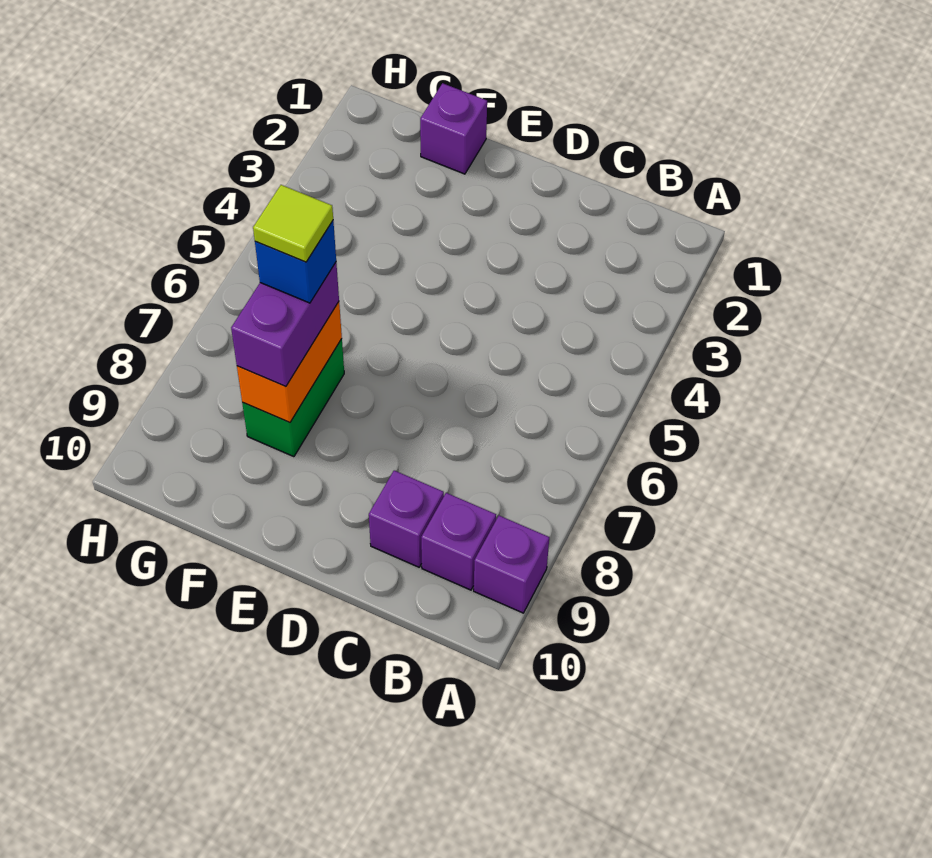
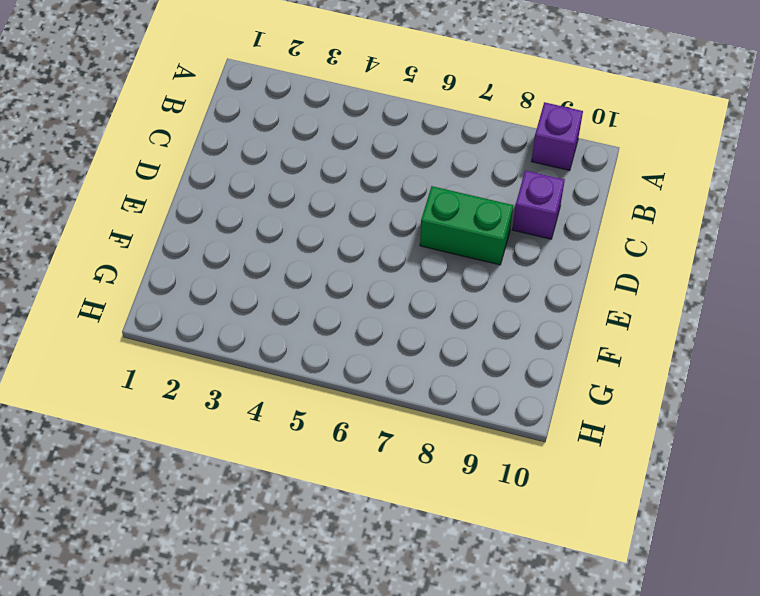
green 1x2 brick [420,186,513,265] -> green 1x2 brick moved to [242,339,344,457]
none -> purple 1x1 brick [421,493,496,590]
none -> purple 1x1 brick [420,83,487,174]

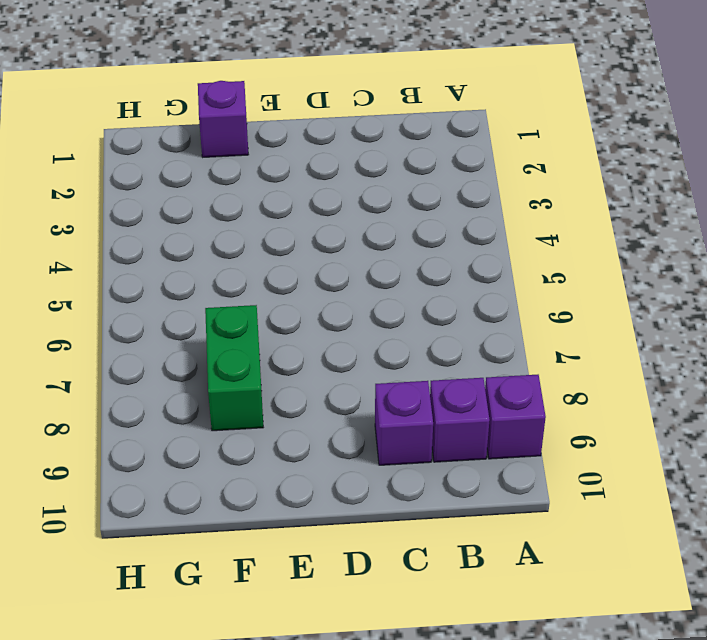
none -> orange 1x2 brick [237,302,342,422]
none -> purple 1x2 brick [231,263,339,387]

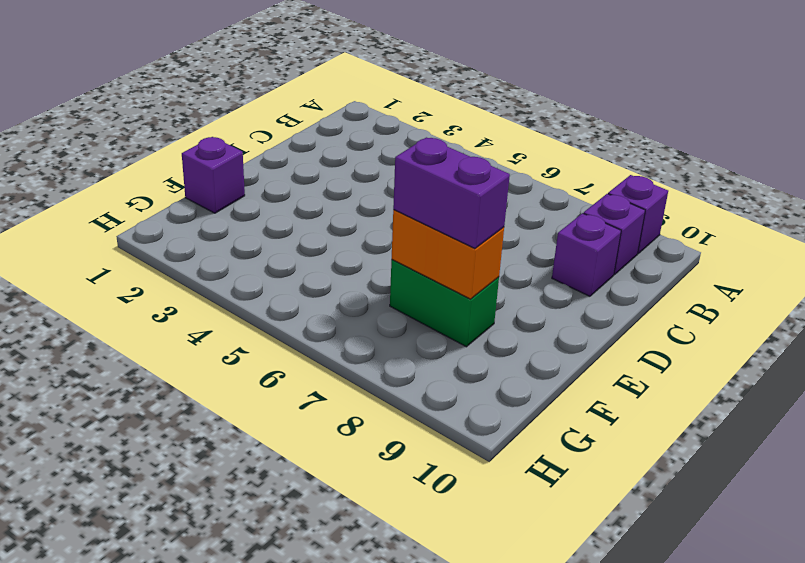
none -> blue 1x1 brick [255,221,336,303]
none -> lime 1x1 tile [253,185,333,262]

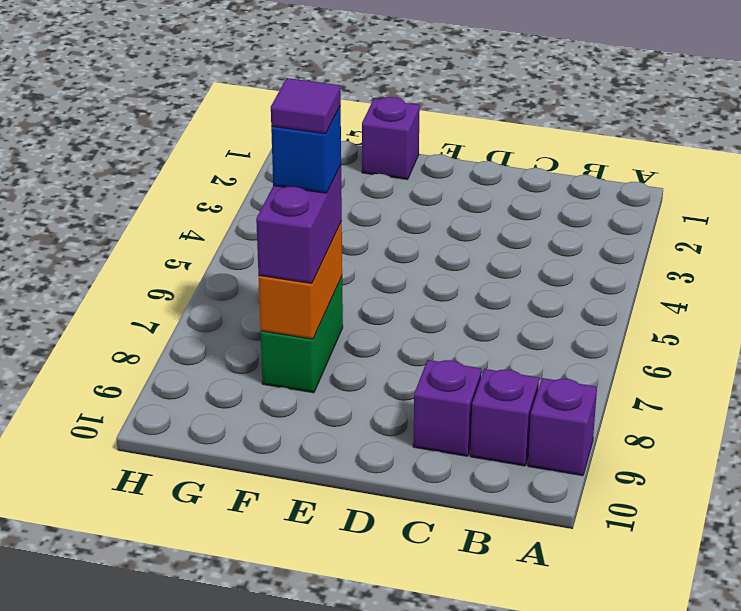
purple 1x1 tile [271,78,341,134] -> lime 1x1 tile [253,185,333,262]

